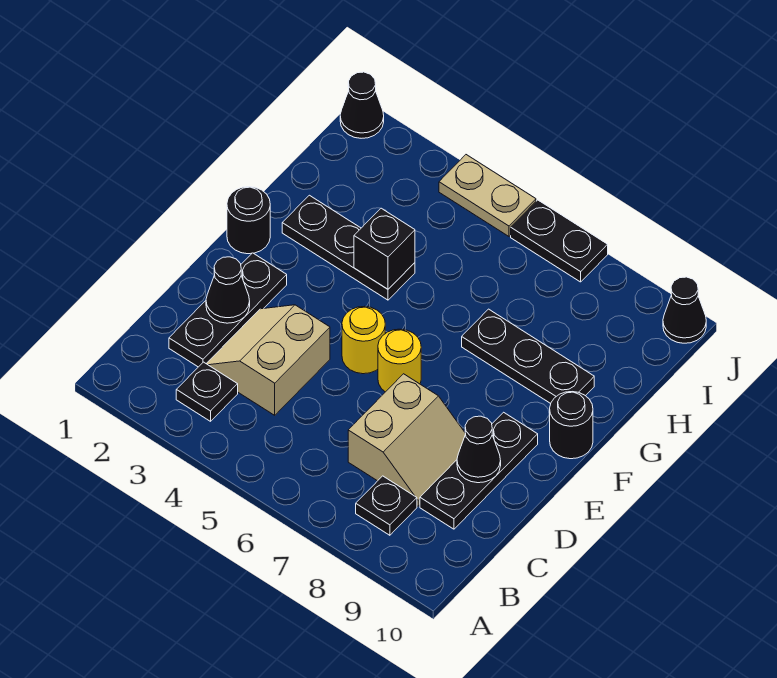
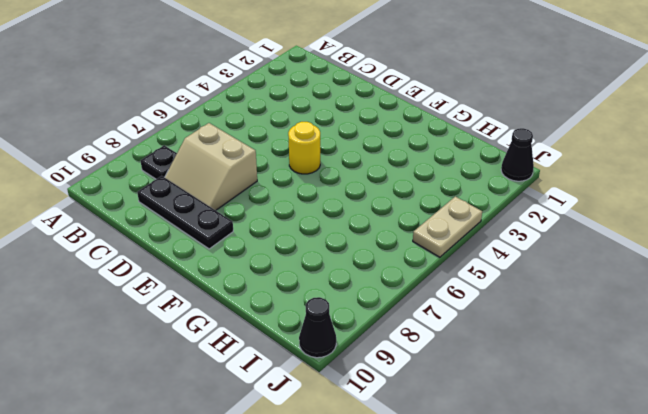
none -> black 1x1 plate [176,362,238,421]
none -> black 1x3 plate [169,253,287,367]
none -> tan 2x2 slope [206,305,330,415]

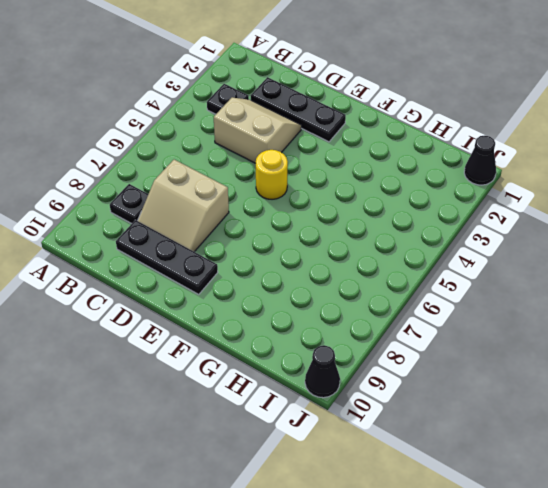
none -> yellow 1x1 round brick [378,329,421,392]
none -> black 1x1 round brick [227,187,270,254]
none -> black 1x1 round brick [550,392,593,459]

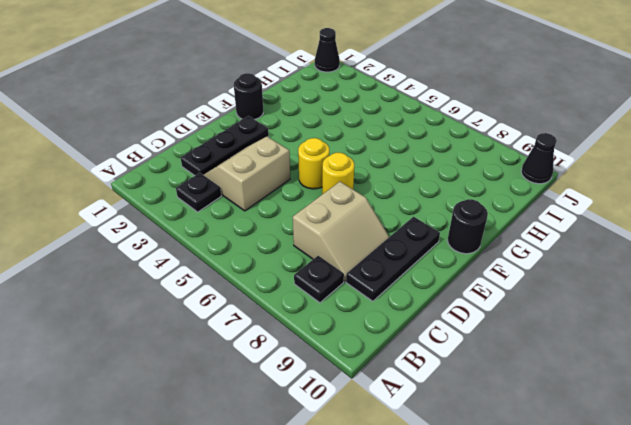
none -> black 1x3 plate [282,195,415,300]
none -> black 1x3 plate [462,309,594,403]
none -> tan 1x2 plate [439,155,536,236]

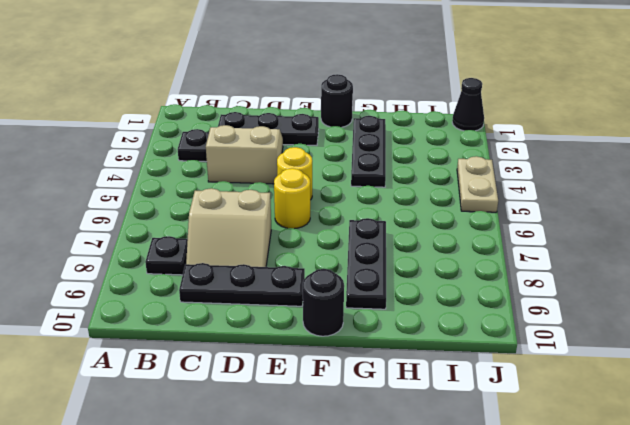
none -> black 1x2 plate [511,200,608,282]
none -> black 1x1 cone [663,277,706,343]
none -> black 1x1 cone [206,257,250,323]

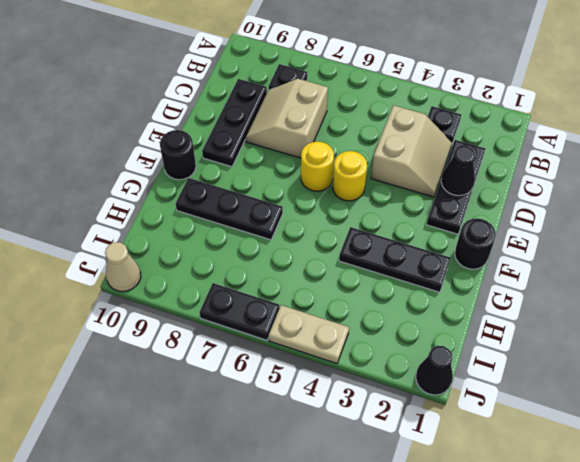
tan 1x1 cone [105,242,141,292] -> black 1x1 cone [663,277,706,343]
none -> black 1x1 cone [457,416,501,483]
none -> black 1x1 brick [354,208,415,289]

